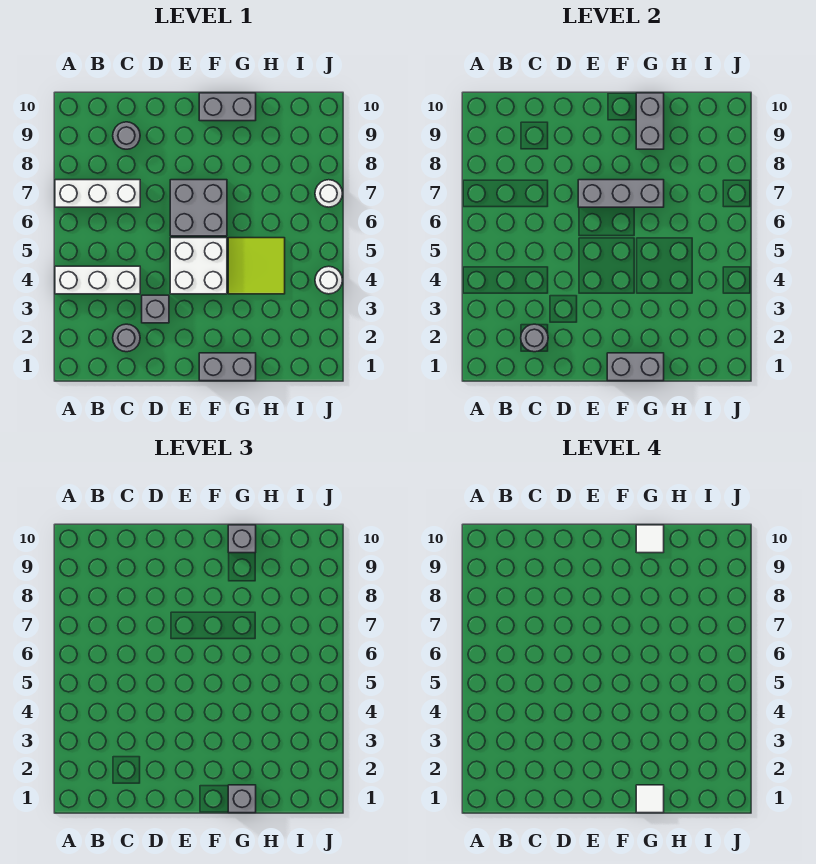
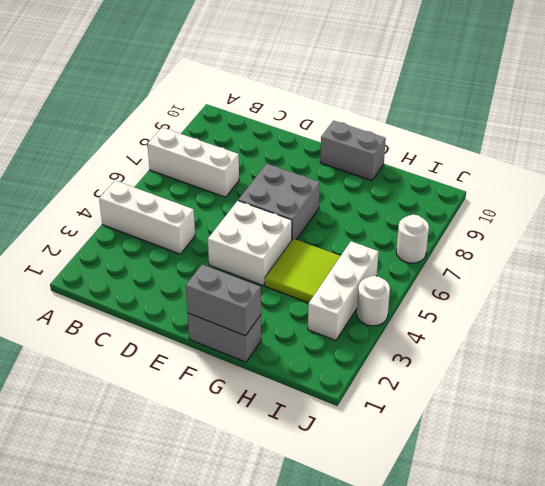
white 1x3 brick [308,241,379,340] -> none
none -> grey 1x1 round brick [113,324,140,352]
none -> grey 1x1 round brick [113,122,140,149]
none -> grey 1x1 brick [142,295,169,323]

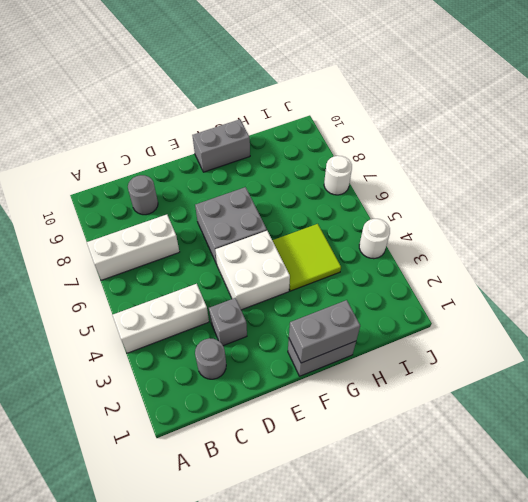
none -> grey 1x1 round brick [521,324,548,352]
none -> grey 1x3 brick [578,180,664,207]
none -> grey 1x2 brick [636,93,664,149]

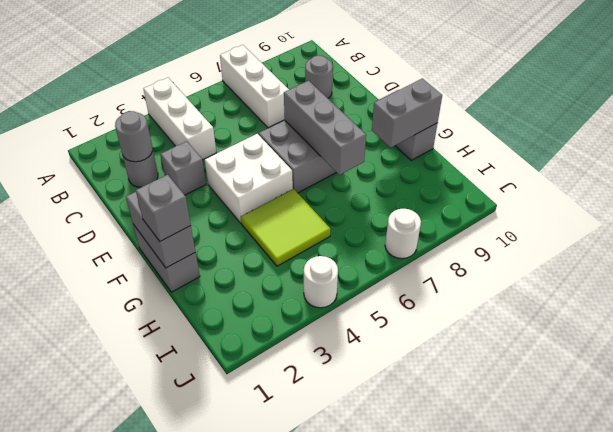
none -> grey 1x1 brick [228,525,256,553]
none -> white 1x1 tile [636,785,664,813]
none -> white 1x1 tile [636,525,664,553]

